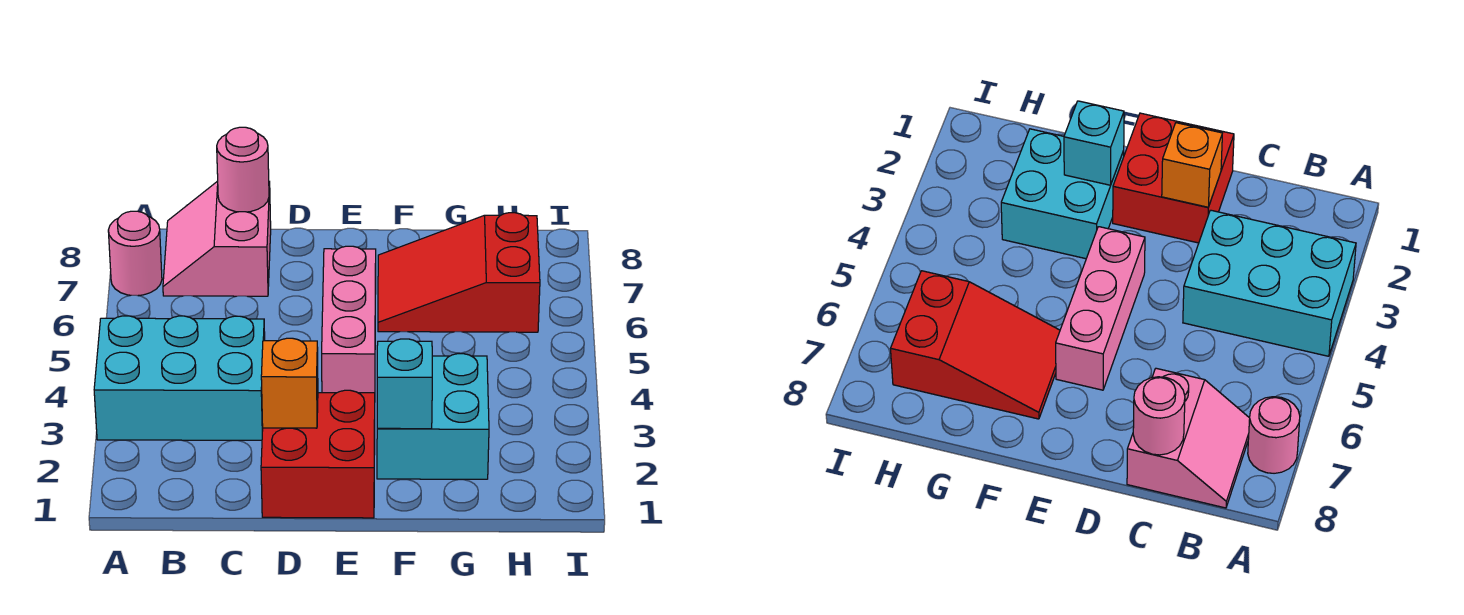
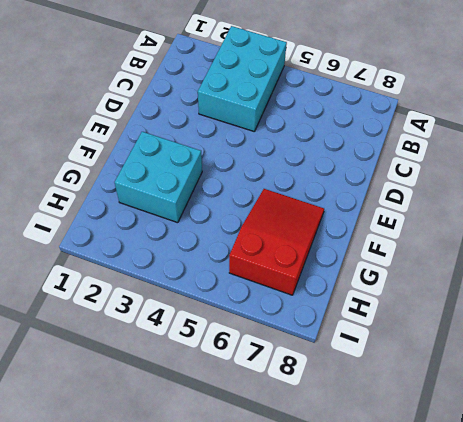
none -> pink 1x1 round brick [108,211,162,296]
none -> pink 2x2 slope [163,181,271,296]

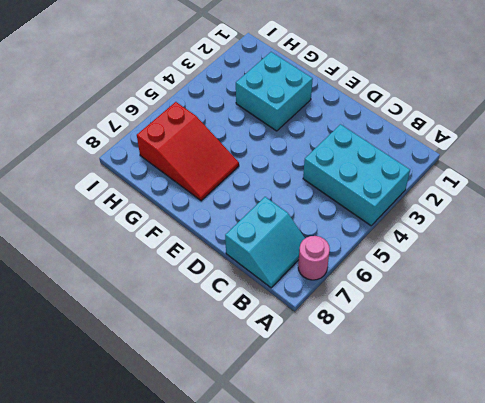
cyan 2x2 slope [225,197,305,288] -> pink 2x2 slope [163,181,271,296]
none -> red 2x2 brick [261,390,375,518]
none -> pink 1x3 brick [322,246,376,393]

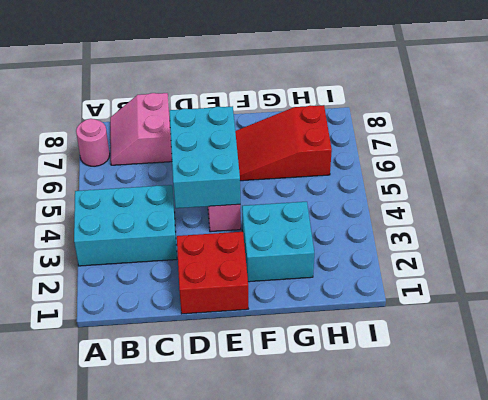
cyan 2x3 brick [169,106,240,208] -> none
none -> pink 1x1 round brick [217,127,269,212]
none -> orange 1x1 brick [261,338,318,428]

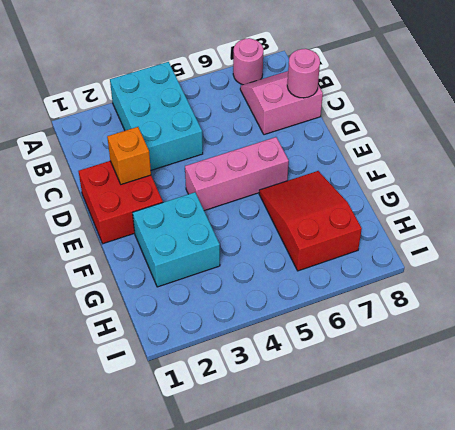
none -> cyan 1x1 brick [377,339,432,429]

